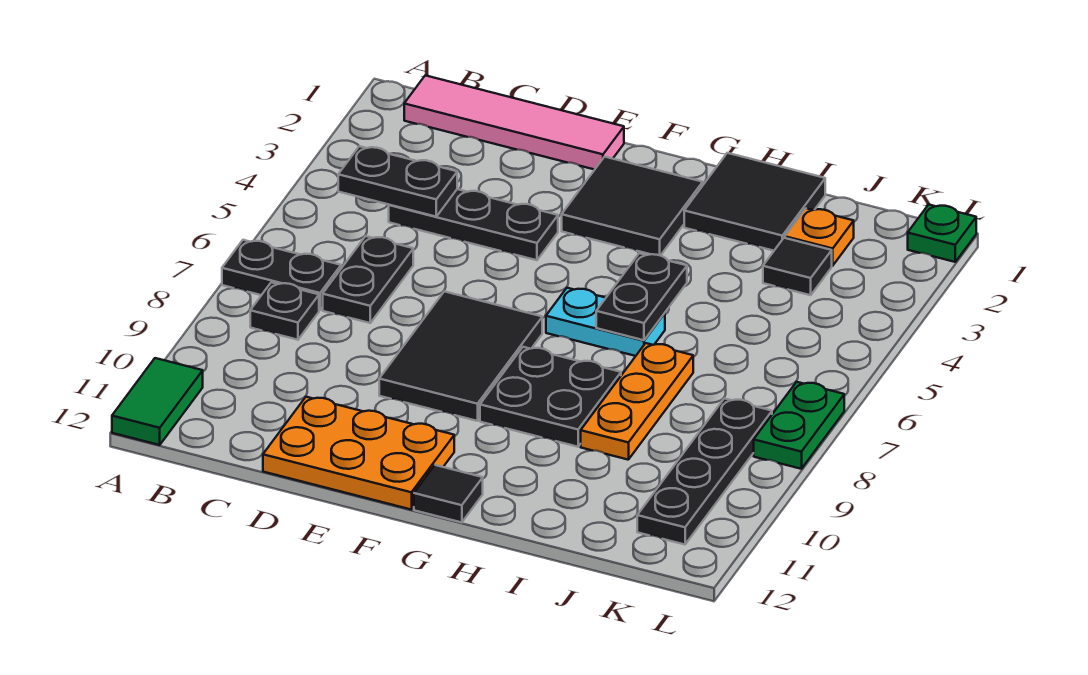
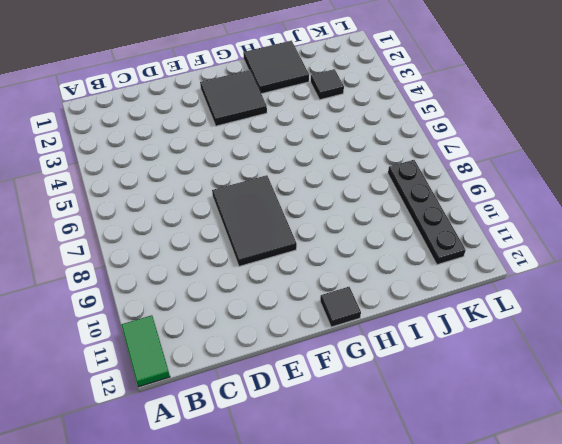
none -> black 1x2 plate [222,240,341,310]
none -> pink 1x4 tile [404,75,624,170]
none -> black 1x1 plate [250,282,319,340]

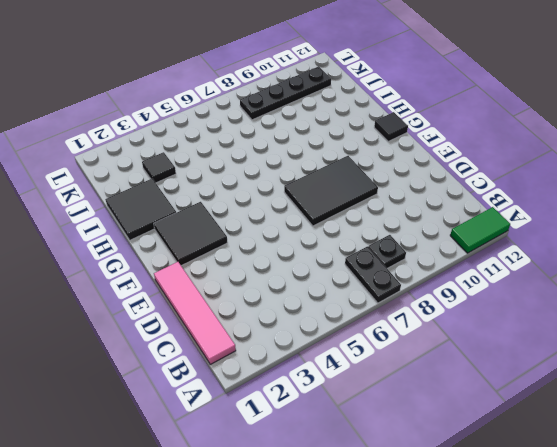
none -> black 1x3 plate [389,189,558,260]
none -> black 1x2 plate [323,236,413,323]
none -> orange 2x3 plate [263,397,454,510]

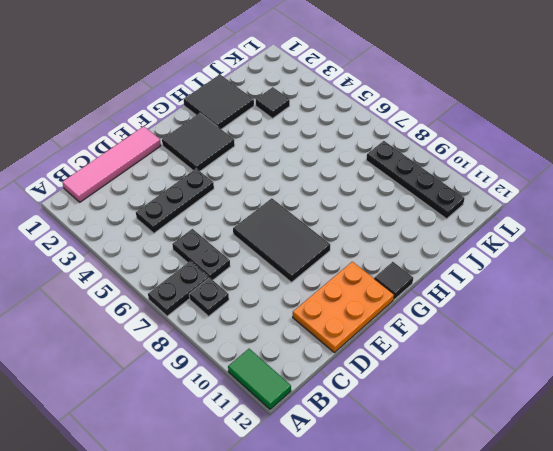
none -> cyan 1x2 plate [546,288,665,356]
none -> black 2x2 plate [480,347,621,447]
none -> orange 1x3 plate [581,343,693,460]

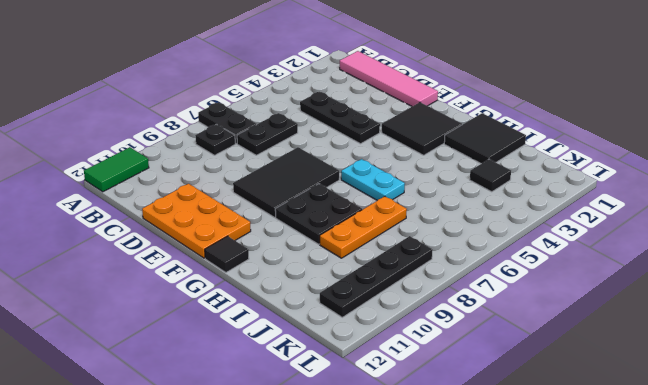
none -> orange 1x1 plate [785,208,854,266]
none -> green 1x1 plate [908,205,976,262]
none -> green 1x2 plate [754,382,844,469]

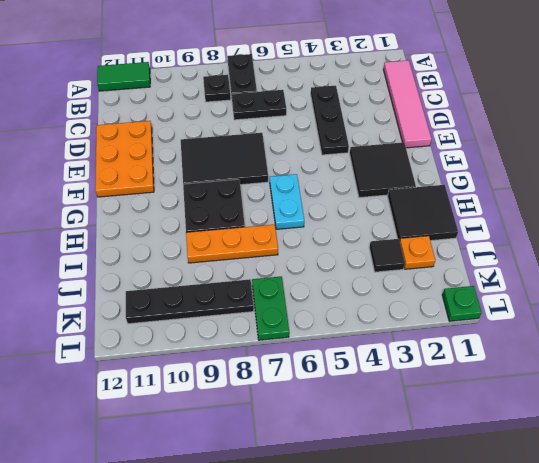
green 1x2 plate [252,276,289,340] -> green 1x2 plate turned to [754,382,844,469]
none -> black 1x1 tile [414,465,483,523]
none -> black 1x2 plate [338,146,457,217]
none -> black 1x2 plate [596,253,687,340]

